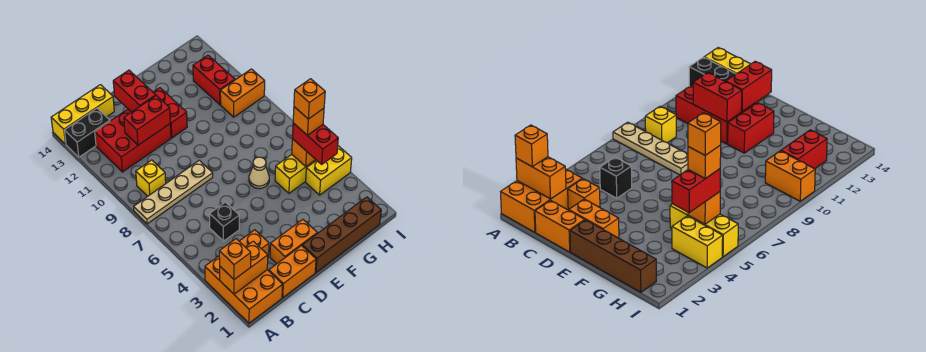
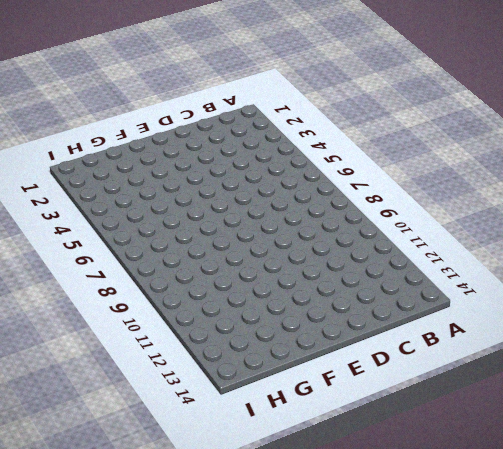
none -> orange 2x3 brick [205,256,283,323]
none -> tan 1x4 plate [134,160,213,224]
none -> black 1x2 brick [64,108,110,157]

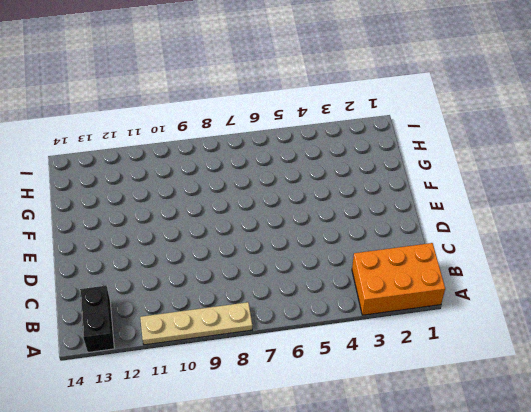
tan 1x4 plate [140,302,252,345] -> tan 1x4 plate turned to [134,160,213,224]
none -> yellow 1x3 brick [51,85,114,144]
none -> yellow 1x1 brick [136,160,166,196]
none -> red 2x3 brick [95,109,171,172]

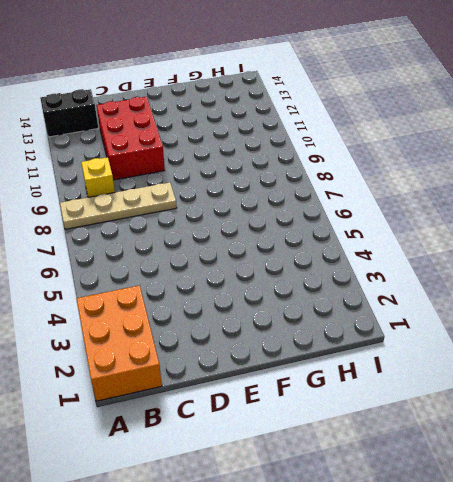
red 2x3 brick [96,97,165,180] -> red 2x3 brick turned to [95,109,171,172]
none -> yellow 1x3 brick [51,85,114,144]
none -> orange 1x2 brick [269,246,316,298]
none -> orange 1x1 brick [239,230,269,258]

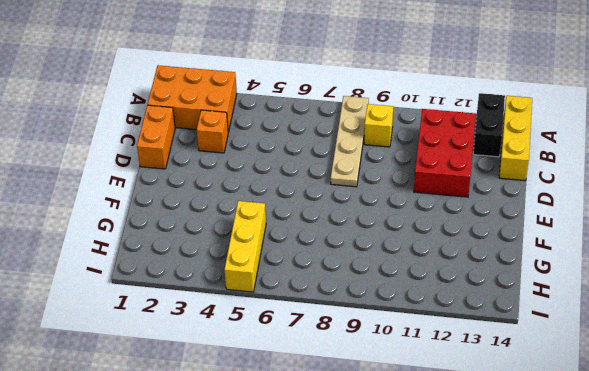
none -> black 1x1 brick [210,202,239,241]
none -> orange 1x2 brick [270,220,317,264]
none -> brown 1x4 brick [302,197,381,272]

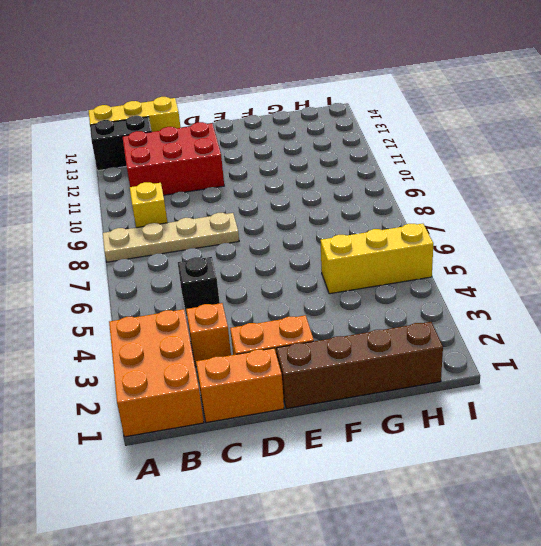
none -> red 1x2 brick [153,88,187,138]
none -> tan 1x1 cone [249,157,269,188]
none -> yellow 1x2 brick [306,146,352,195]

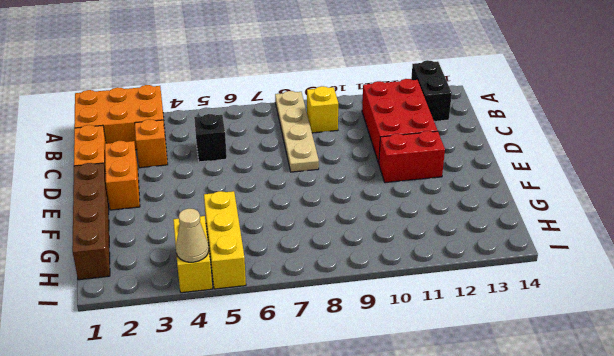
tan 1x1 cone [176,209,209,262] -> tan 1x1 cone moved to [249,157,269,188]
none -> yellow 1x3 brick [51,85,114,144]
none -> orange 1x2 brick [220,69,265,117]
none -> red 1x2 brick [193,55,235,105]

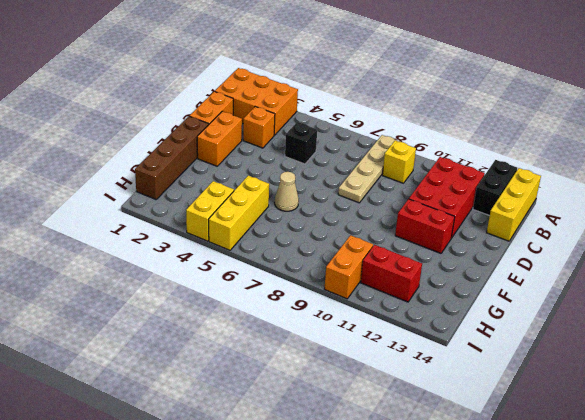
none -> orange 1x2 brick [220,241,268,294]
none -> red 1x2 brick [124,96,170,145]
none -> red 1x2 brick [113,70,156,112]

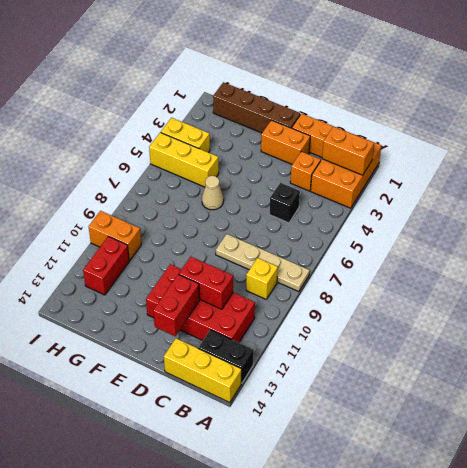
none -> orange 1x1 brick [292,139,316,166]
none -> orange 1x1 brick [219,239,251,279]
none -> red 1x2 brick [292,123,338,164]

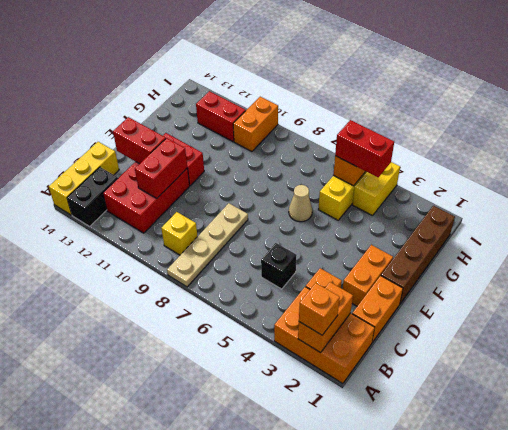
none -> orange 1x1 brick [293,107,324,135]
none -> orange 1x1 brick [294,79,325,119]

